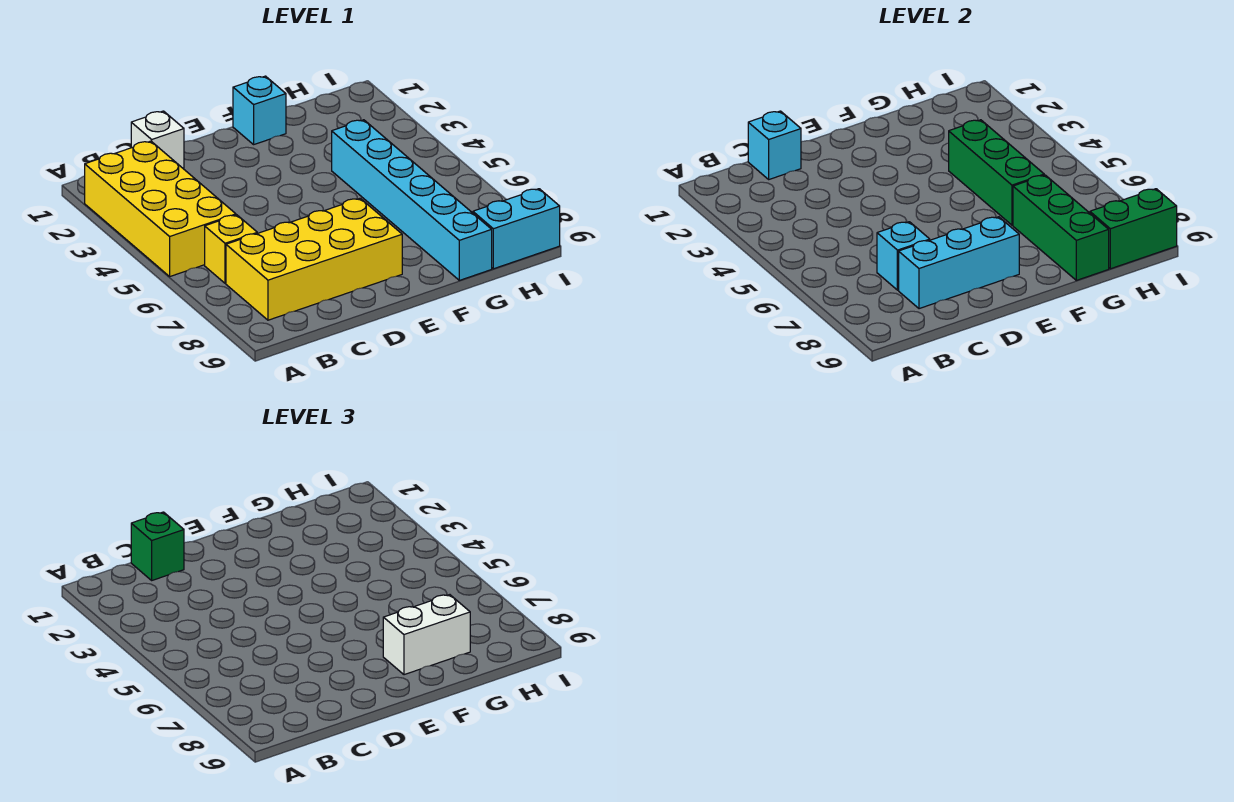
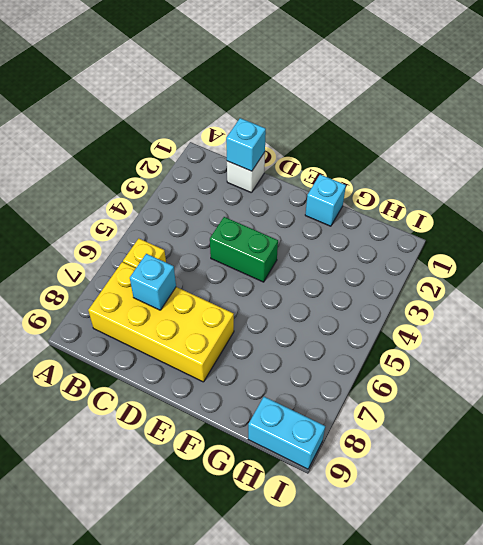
green 1x2 brick [210,217,278,282] -> green 1x2 brick moved to [1090,189,1177,269]
none -> yellow 2x4 brick [85,141,236,276]
none -> cyan 1x6 brick [332,120,492,280]
none -> cyan 1x3 brick [899,217,1019,309]

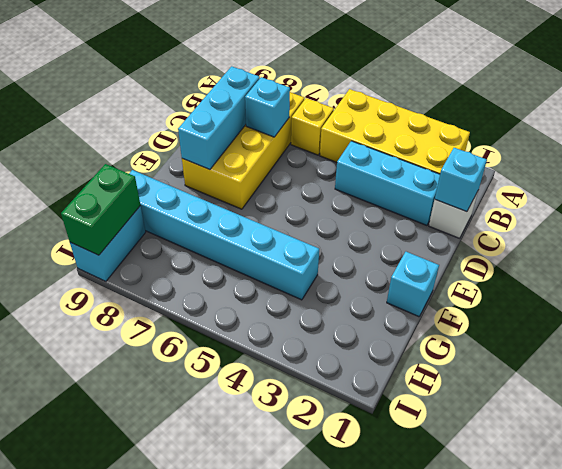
cyan 1x3 brick [335,141,440,225] -> none
none -> green 1x3 brick [949,120,1044,225]
none -> green 1x3 brick [1013,175,1109,280]
none -> green 1x1 brick [131,512,184,580]

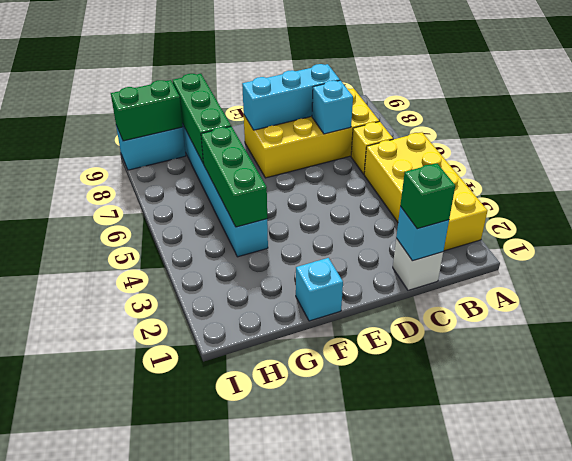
none -> white 1x2 brick [383,595,470,675]

